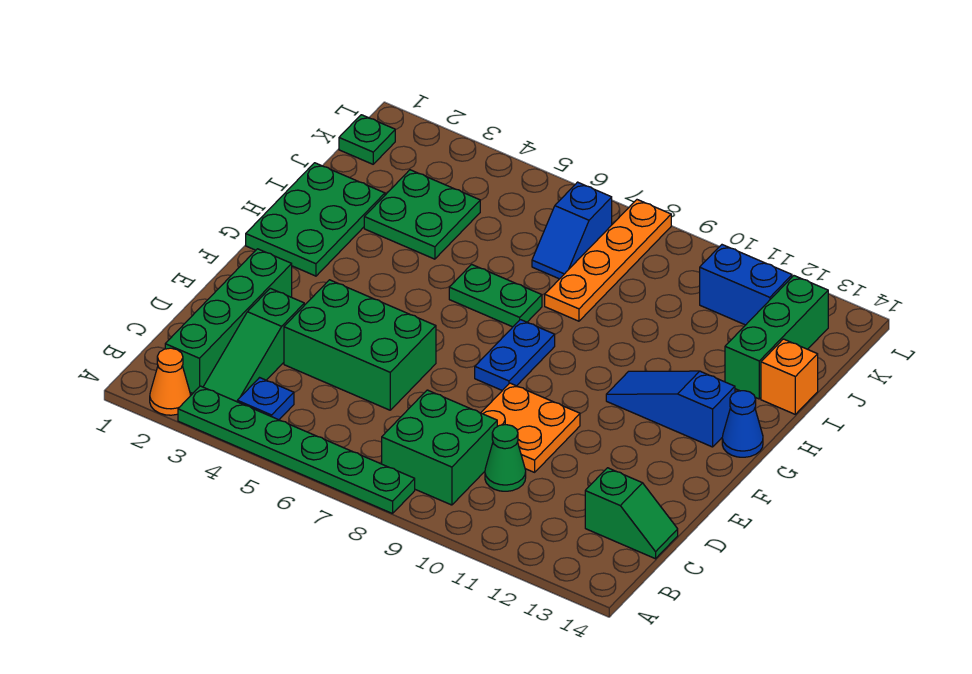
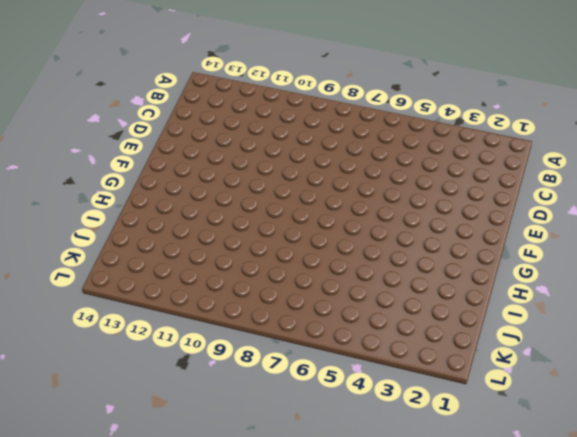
none -> orange 1x1 cone [150,348,191,415]
none -> green 1x6 plate [178,386,415,514]
none -> green 1x4 brick [165,249,292,393]

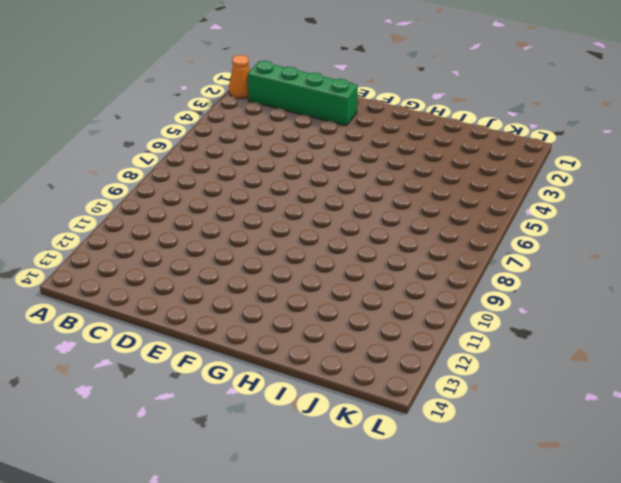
none -> green 1x6 plate [178,386,415,514]
none -> green 1x3 slope [203,288,304,402]
none -> blue 1x1 plate [237,378,294,420]

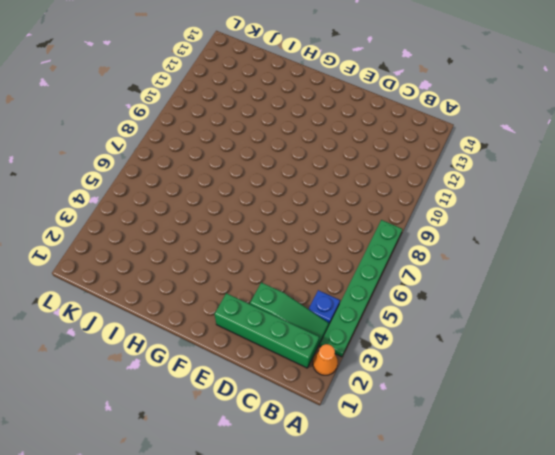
none -> green 2x2 brick [382,390,497,505]
none -> green 1x1 cone [485,425,526,491]
none -> green 1x2 slope [585,468,678,559]

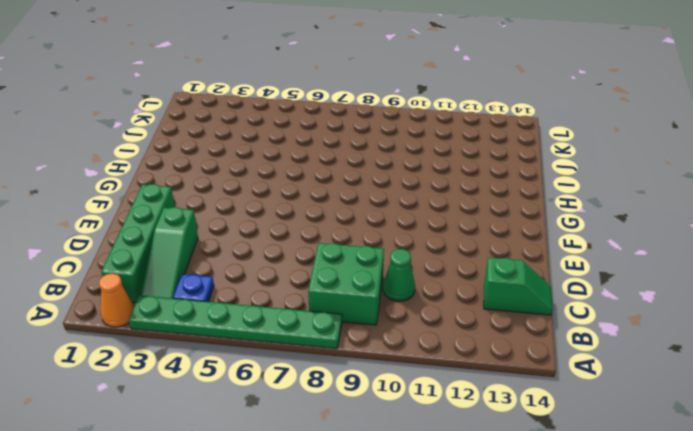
none -> green 2x3 brick [284,280,436,410]
none -> orange 2x2 plate [481,383,580,472]
none -> blue 1x2 plate [475,320,555,391]

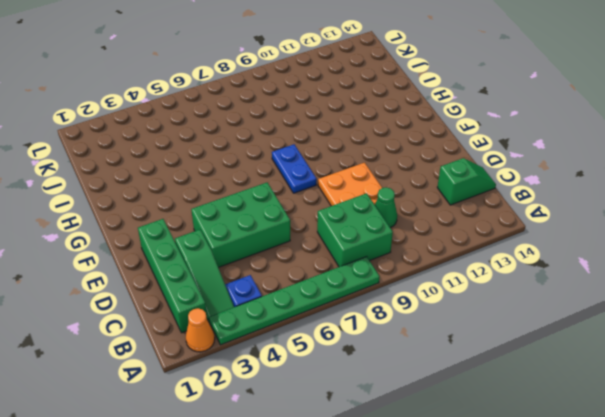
none -> green 2x3 plate [246,163,385,276]
none -> blue 1x3 slope [606,371,735,447]
none -> blue 1x1 cone [722,391,763,457]

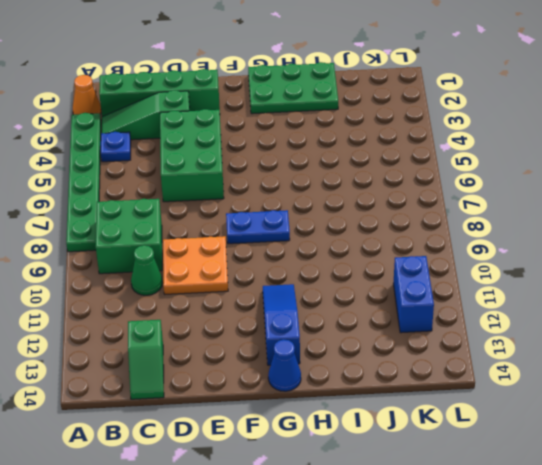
none -> green 1x2 plate [449,264,542,327]
none -> green 2x2 plate [364,170,480,259]
none -> orange 1x4 plate [545,200,671,321]

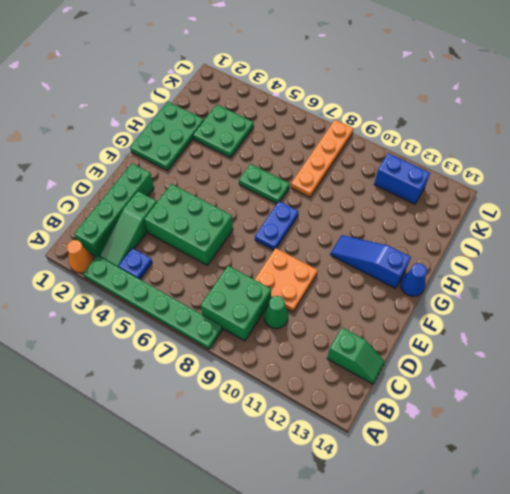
none -> green 1x3 brick [725,276,828,399]
none -> orange 1x1 brick [761,339,818,414]
none -> blue 1x2 slope [532,182,612,279]

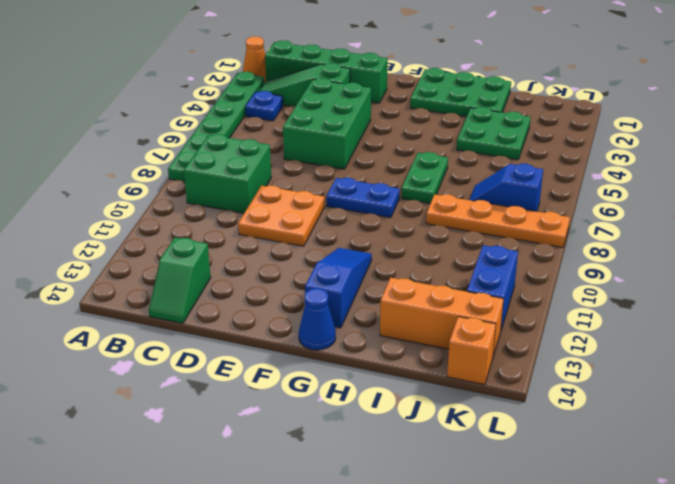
orange 1x3 brick [380,278,504,356] -> green 1x3 brick [725,276,828,399]
orange 1x1 brick [447,317,496,385] -> orange 1x1 brick moved to [761,339,818,414]
none -> green 1x1 cone [485,425,526,491]
none -> green 1x1 plate [339,115,395,164]

